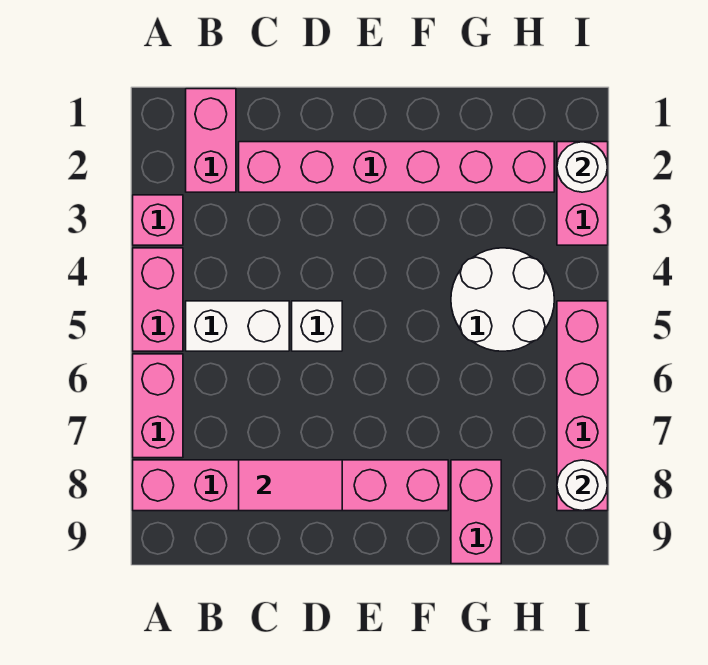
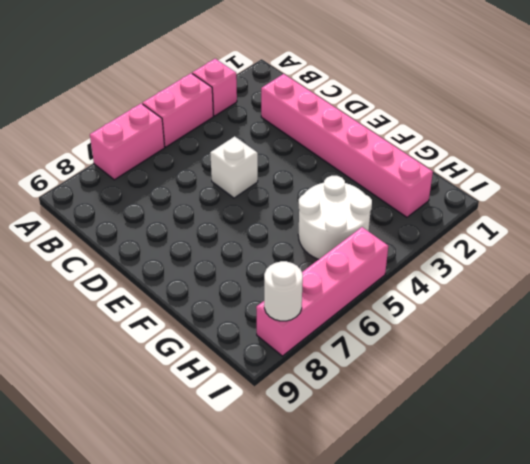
none -> pink 1x6 brick [133,460,448,511]
none -> pink 1x2 brick [186,89,236,192]
none -> white 1x2 brick [186,301,289,351]

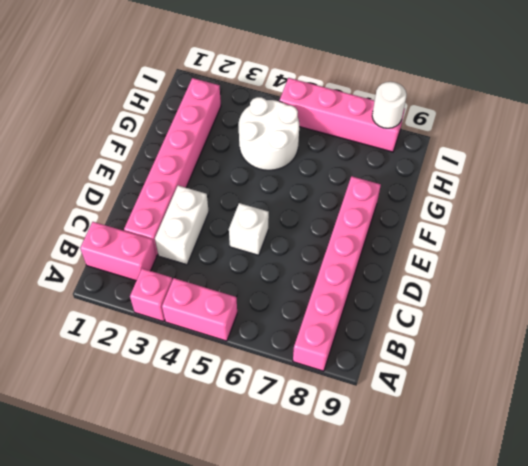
white 1x2 brick [155,186,209,265] -> white 1x2 brick moved to [186,301,289,351]
none -> pink 1x2 brick [133,354,183,458]
none -> pink 1x2 brick [451,460,501,564]
none -> pink 1x2 brick [557,142,608,245]

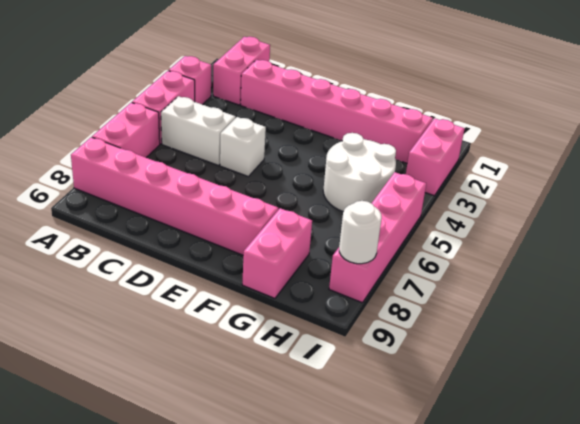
none -> pink 1x2 tile [239,460,342,511]
none -> white 1x1 round brick [557,142,607,192]

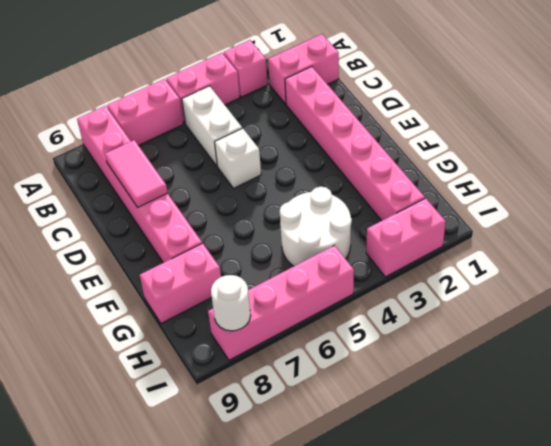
none -> white 1x1 round brick [557,142,607,192]

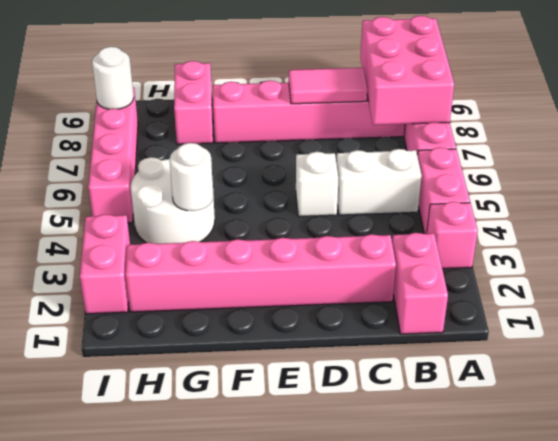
pink 2x3 brick [361,16,454,125] -> none
white 1x1 round brick [169,143,213,211] -> white 1x1 round brick moved to [557,142,607,192]

